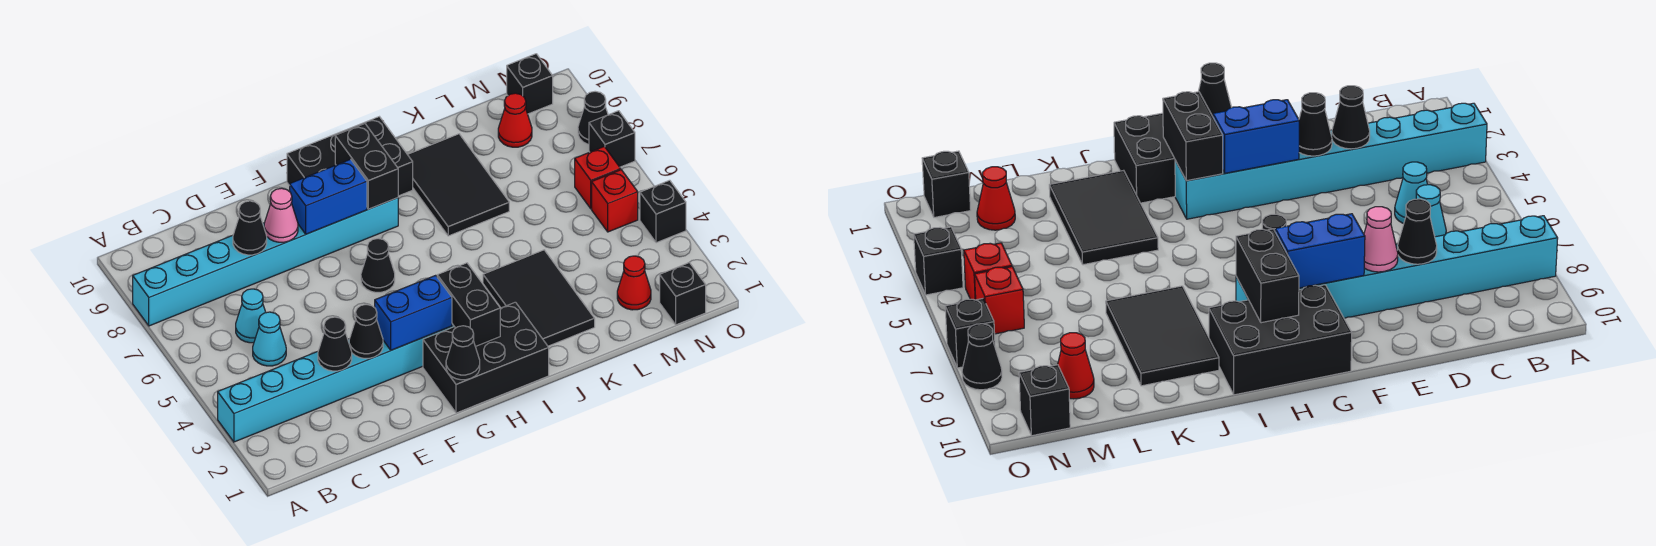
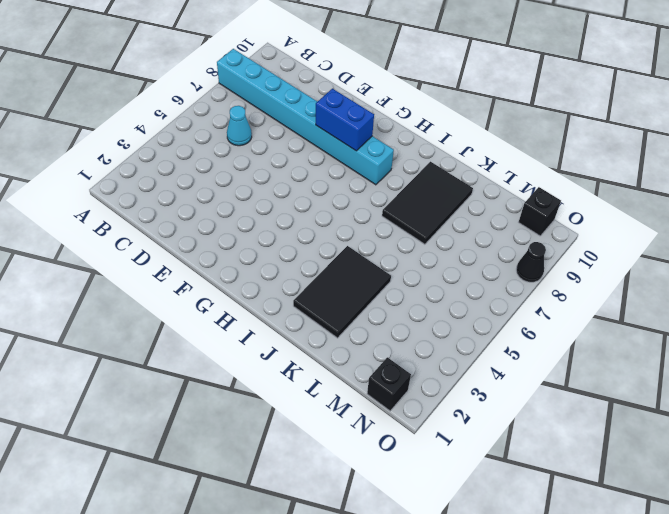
none -> cyan 1x8 brick [218,324,454,442]
none -> cyan 1x1 cone [253,312,286,366]
none -> black 2x3 brick [423,302,549,413]

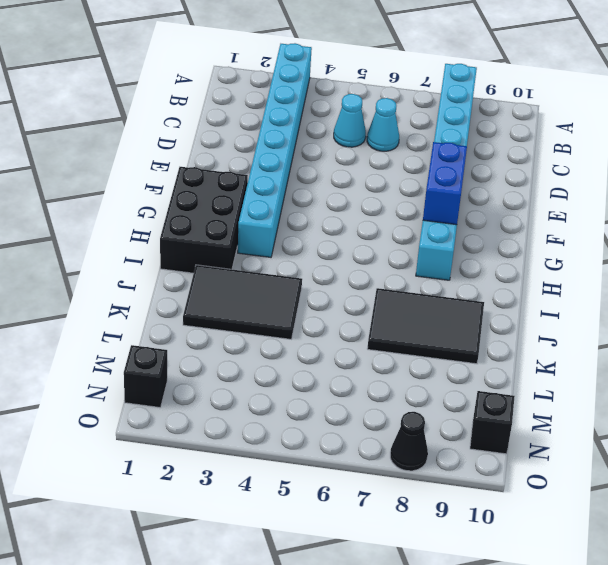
none -> black 1x1 cone [361,239,395,292]
none -> black 2x3 brick [287,117,413,196]
none -> red 1x1 cone [617,256,651,310]

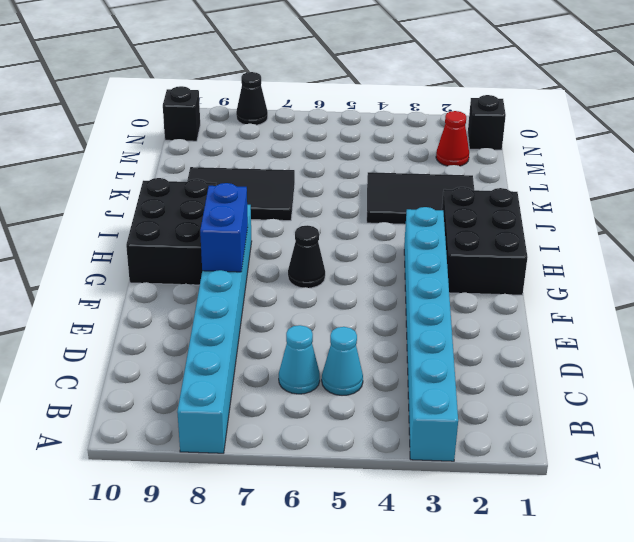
none -> red 1x1 cone [498,93,532,147]
none -> red 1x1 brick [592,170,638,232]
none -> red 1x1 brick [575,147,621,209]

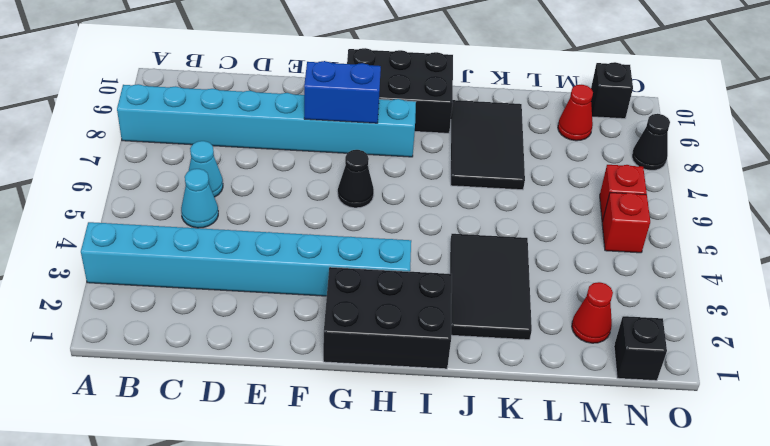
none -> black 1x1 brick [640,180,686,243]
none -> black 1x1 brick [589,111,635,167]
none -> black 1x1 cone [318,317,352,371]

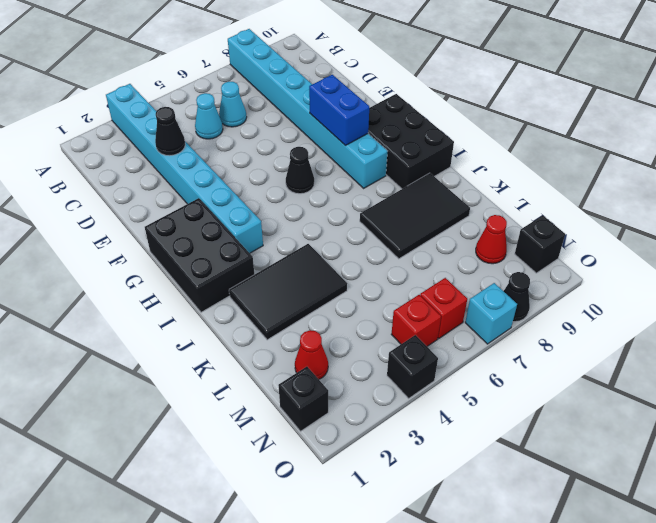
cyan 1x1 brick [465,283,517,344] -> black 1x1 brick [589,111,635,167]
none -> black 1x1 cone [233,201,267,255]
none -> black 1x1 cone [349,305,383,358]
none -> pink 1x1 cone [264,188,298,242]

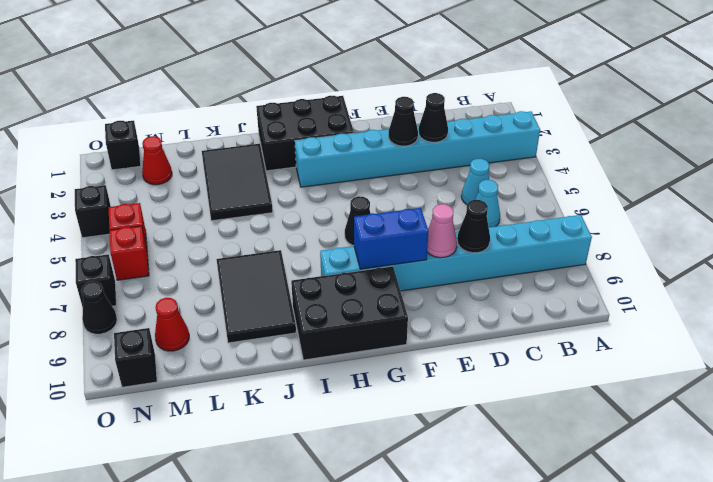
none -> blue 1x2 brick [375,275,452,350]
none -> black 1x1 cone [446,326,480,380]
none -> black 1x2 brick [437,263,500,347]

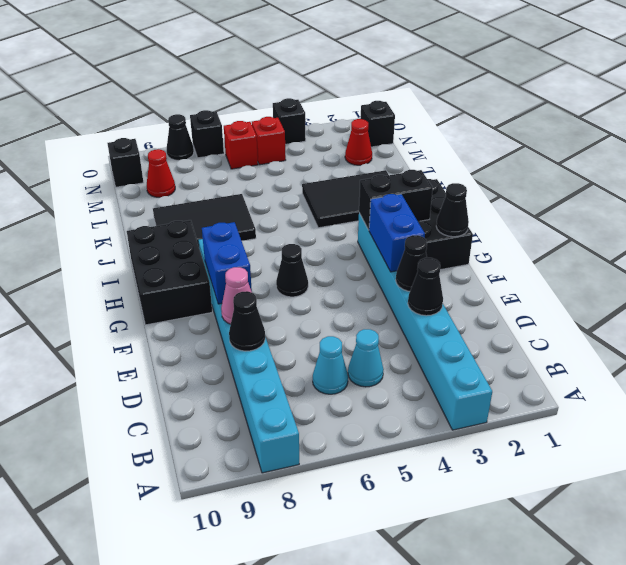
none -> black 1x2 brick [335,124,398,209]

